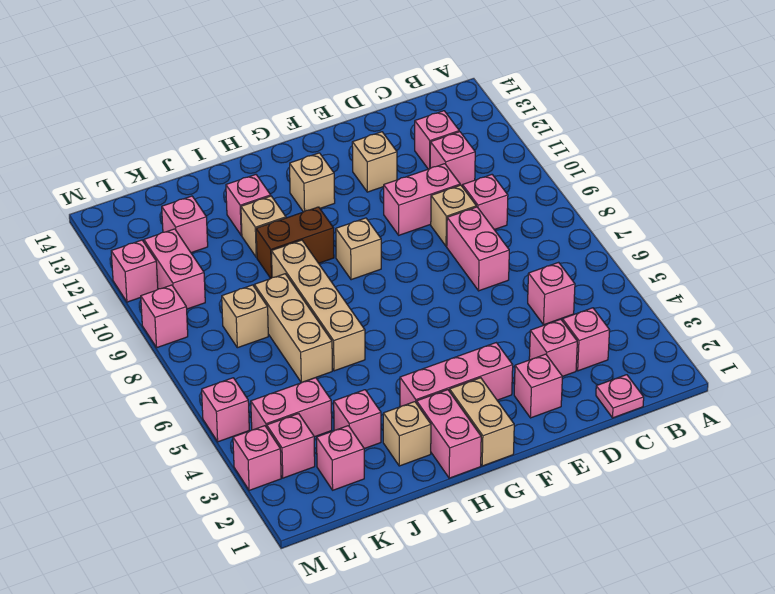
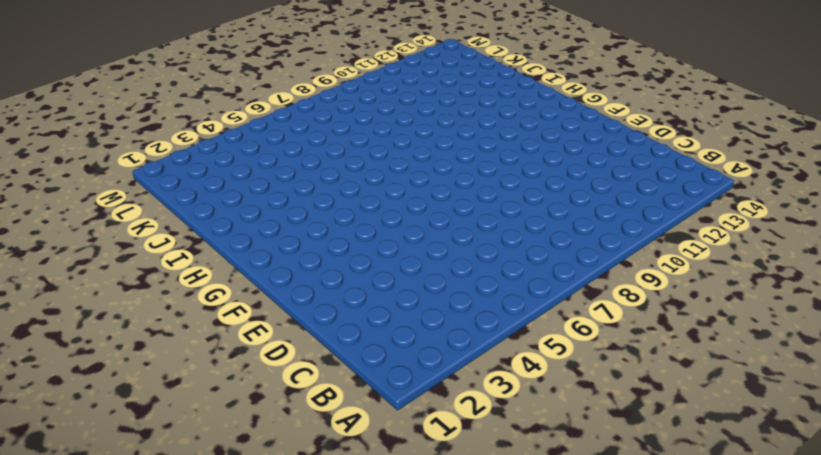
none -> pink 1x1 plate [596,375,644,418]
none -> pink 1x1 brick [562,308,610,371]
none -> pink 1x1 brick [528,262,575,325]
none -> pink 1x1 brick [462,175,508,230]

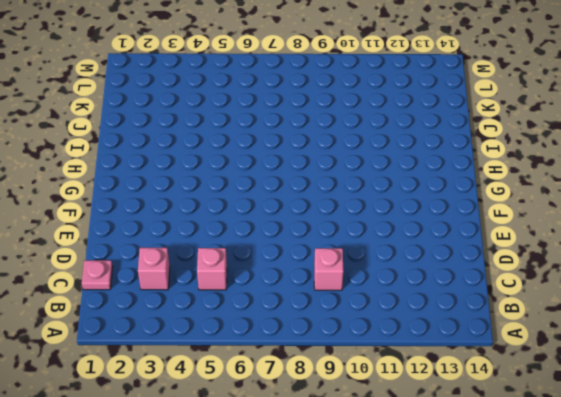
none -> pink 1x1 brick [430,132,475,186]
none -> pink 1x1 brick [415,111,459,169]
none -> pink 1x1 brick [529,319,577,377]
none -> pink 1x2 brick [447,207,509,291]

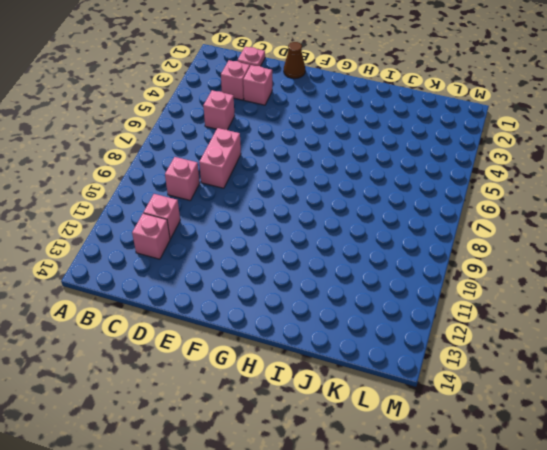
brown 1x1 cone [284,42,305,79] -> none
none -> tan 1x1 brick [431,185,476,246]
none -> pink 1x2 brick [384,164,460,235]
none -> pink 1x1 brick [514,354,562,418]
none -> tan 1x1 brick [352,132,397,192]

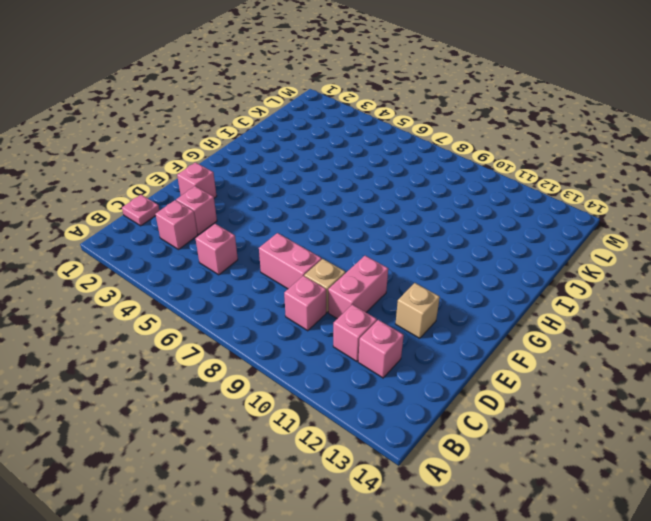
none -> pink 1x3 brick [400,343,513,407]
none -> tan 1x2 brick [450,378,514,466]
none -> tan 1x1 brick [336,218,381,280]
none -> tan 1x1 brick [290,153,335,212]

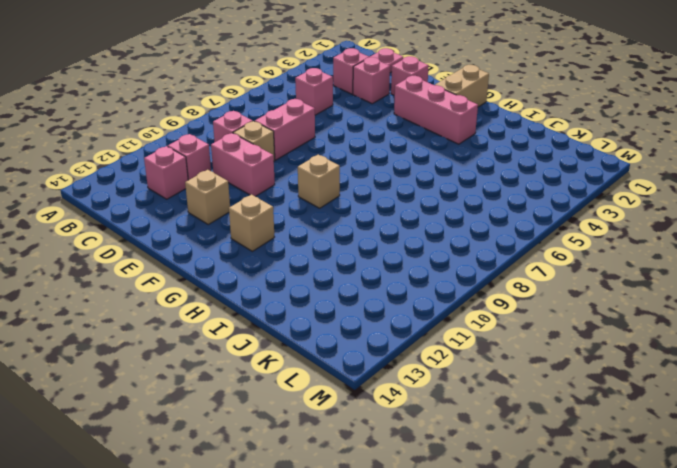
none -> pink 1x2 brick [417,390,481,478]
none -> brown 1x2 brick [256,207,334,278]
none -> tan 1x1 brick [383,402,431,466]
none -> tan 1x4 brick [271,240,365,371]

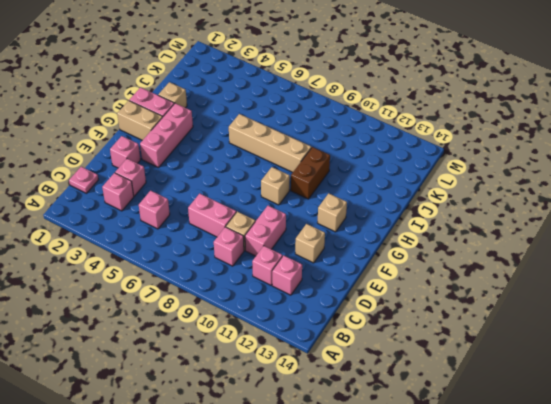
none -> tan 1x1 brick [241,196,286,257]
none -> pink 1x1 brick [226,175,271,235]
none -> pink 1x1 brick [334,390,381,449]
none -> tan 1x3 brick [254,274,332,383]

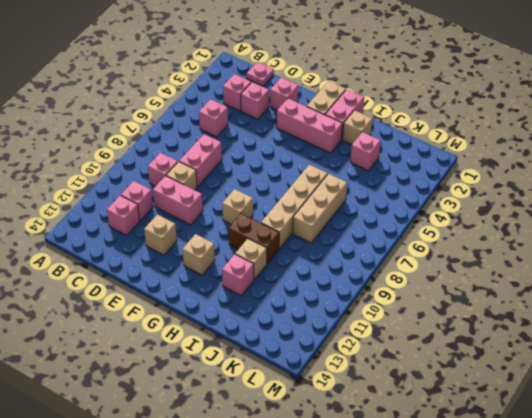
none -> pink 1x1 brick [317,426,364,490]
none -> pink 1x2 brick [251,378,332,437]
none -> tan 1x1 brick [222,285,268,348]
none -> pink 1x1 brick [162,196,208,253]

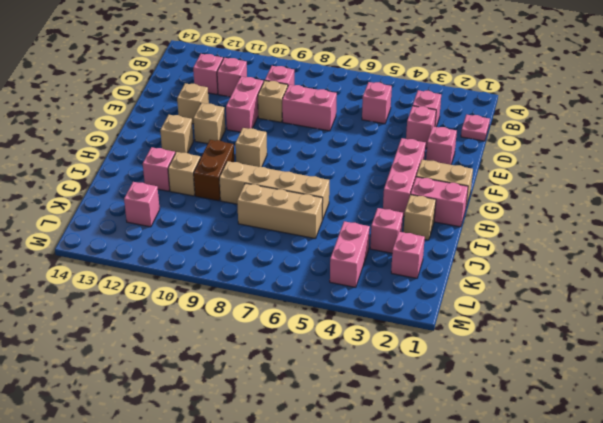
tan 1x1 brick [193,103,225,144] -> tan 1x1 brick moved to [222,285,268,348]
none -> pink 1x1 brick [267,414,315,478]
none -> pink 1x2 brick [144,229,205,309]
none -> pink 1x1 brick [233,426,281,490]
none -> pink 1x1 brick [202,378,249,442]

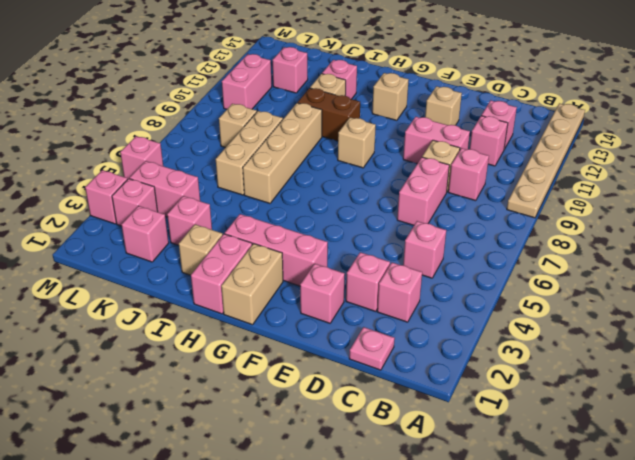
tan 1x6 plate [507,103,585,218] -> none
none -> pink 1x1 brick [141,285,188,348]
none -> pink 1x1 brick [111,240,158,302]

